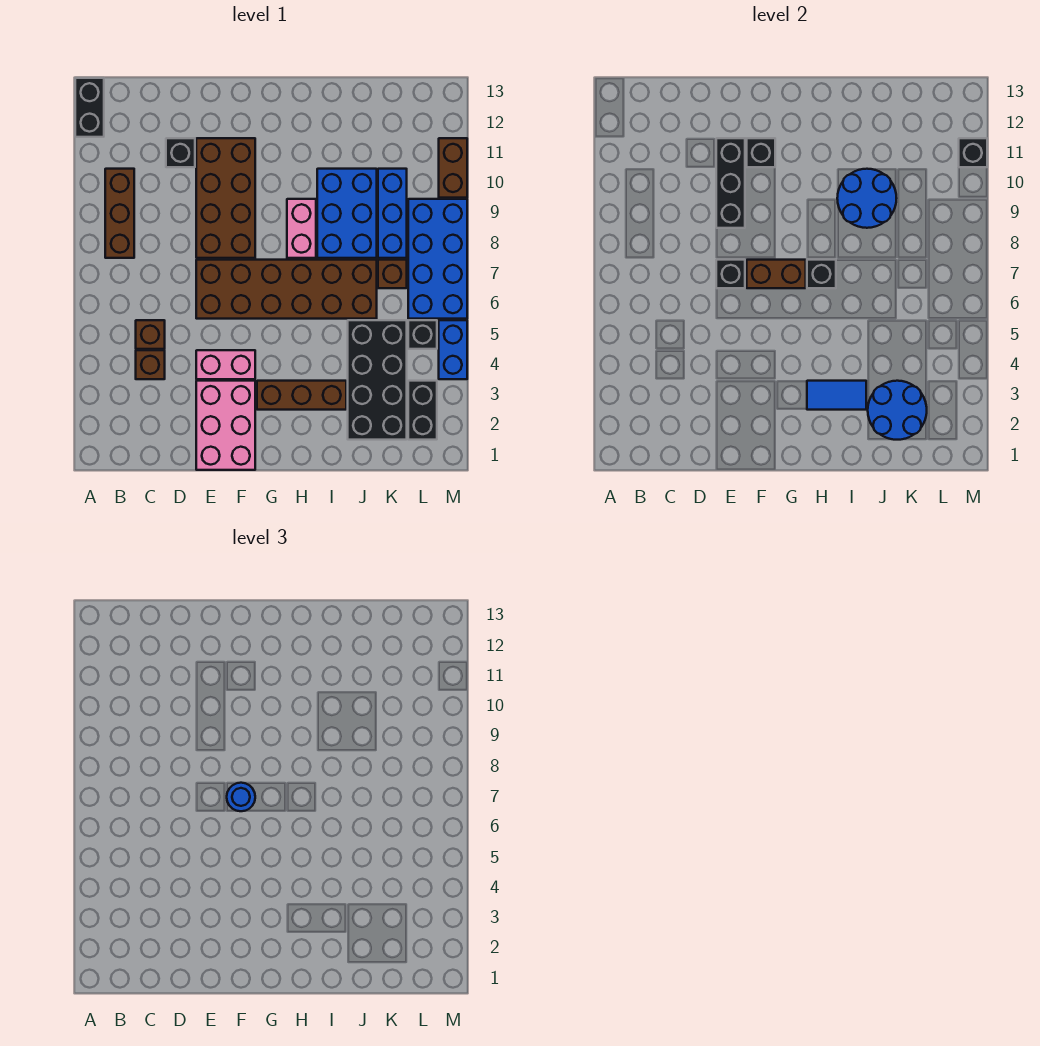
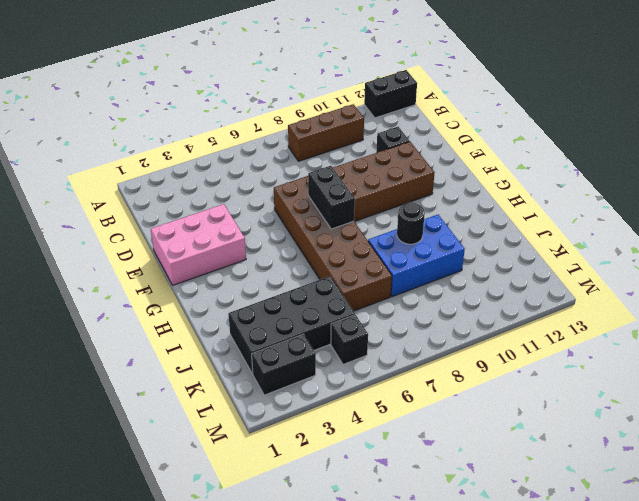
black 1x2 brick [308,166,355,229] -> brown 1x2 brick [747,260,806,288]
black 1x1 round brick [397,202,425,244] -> blue 2x2 round brick [837,169,897,228]
none -> brown 1x1 brick [136,350,165,379]
none -> brown 1x1 brick [136,320,165,349]
none -> pink 1x2 brick [196,350,255,379]
none -> brown 1x3 brick [257,381,346,410]

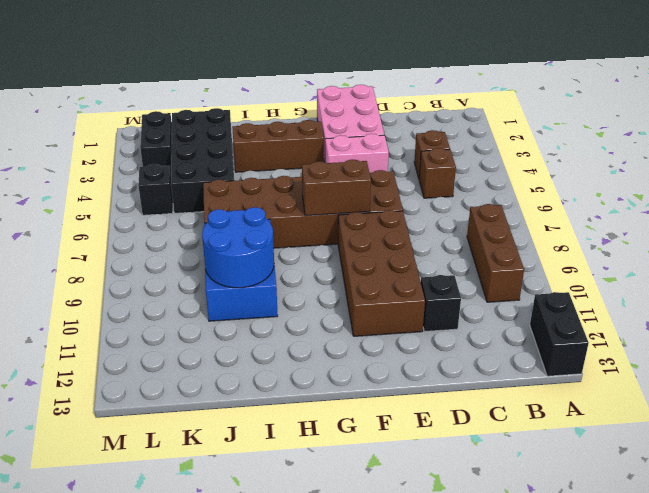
none -> pink 1x2 brick [287,199,316,258]
none -> brown 1x1 brick [378,260,407,288]
none -> blue 1x3 brick [378,169,407,258]
none -> blue 2x4 brick [408,199,467,319]

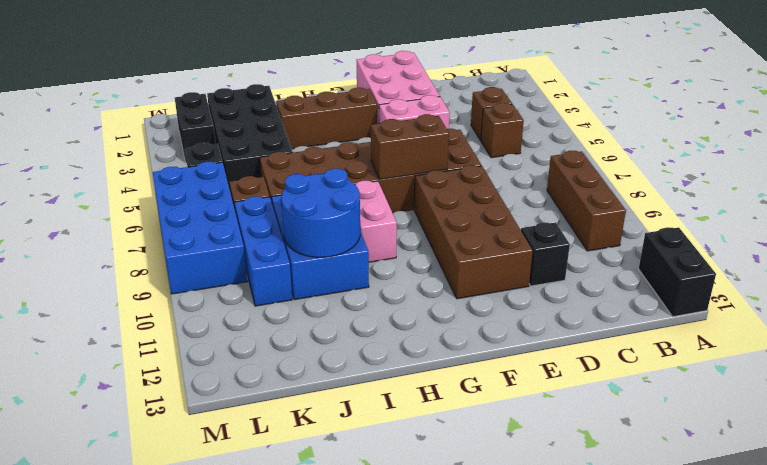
none -> blue 1x2 brick [439,320,467,379]
none -> brown 1x2 brick [439,138,467,198]
none -> black 1x1 brick [716,260,745,288]
none -> black 1x3 brick [716,138,745,228]

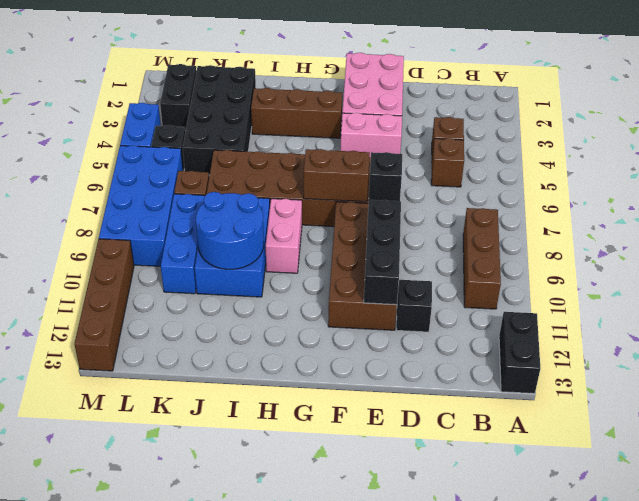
brown 1x4 brick [74,239,134,371] -> brown 1x2 brick [439,138,467,198]
none -> black 1x1 brick [747,138,775,167]
none -> blue 1x2 tile [807,381,866,410]
none -> black 1x1 brick [807,260,836,288]
none -> blue 2x2 round brick [868,381,927,440]

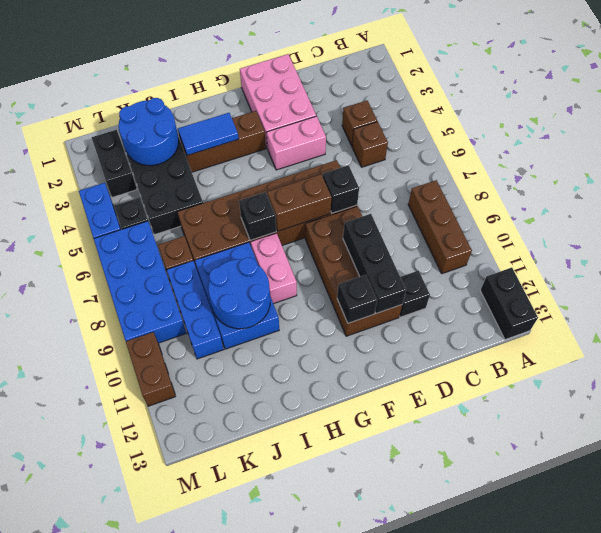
none -> black 1x1 brick [959,138,987,167]
none -> blue 1x1 round brick [227,783,255,811]

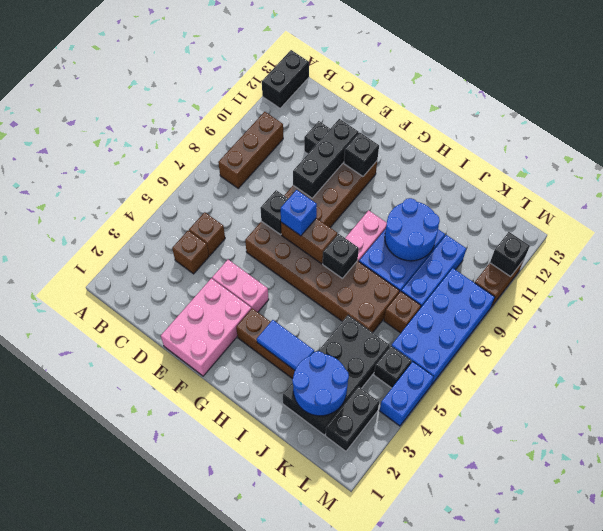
blue 1x1 brick [281,190,317,236] -> blue 1x1 round brick [227,783,255,811]

